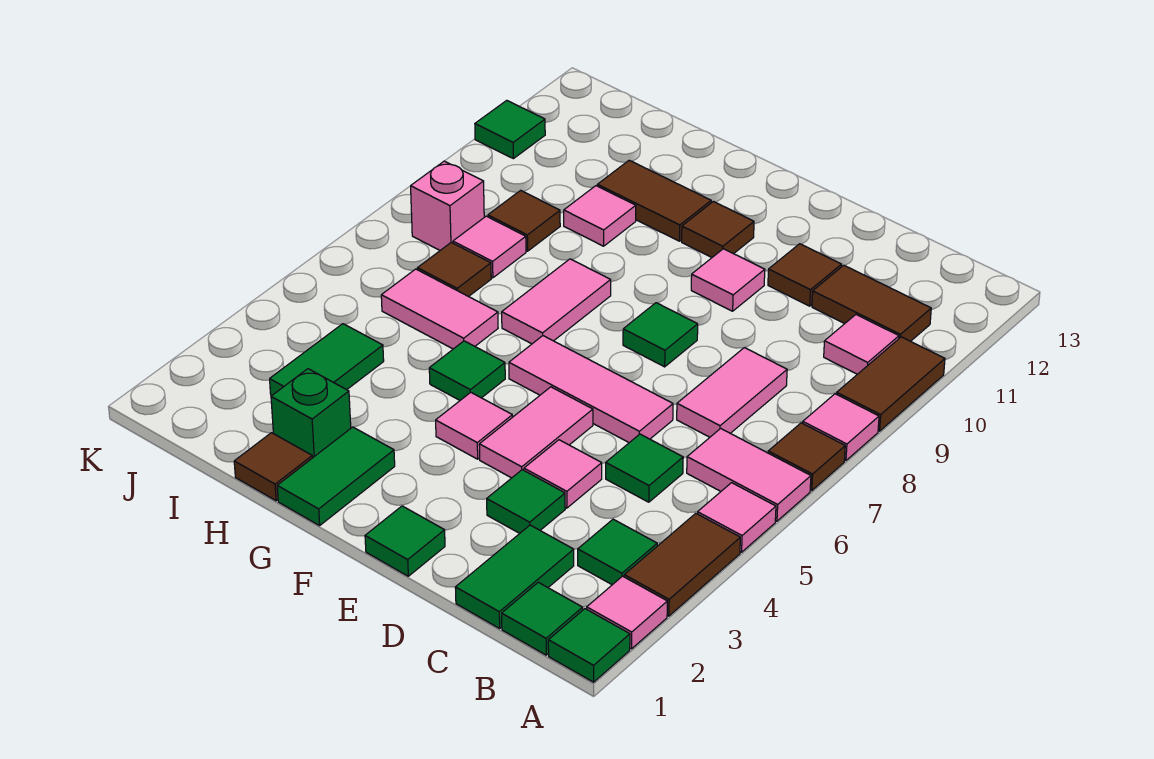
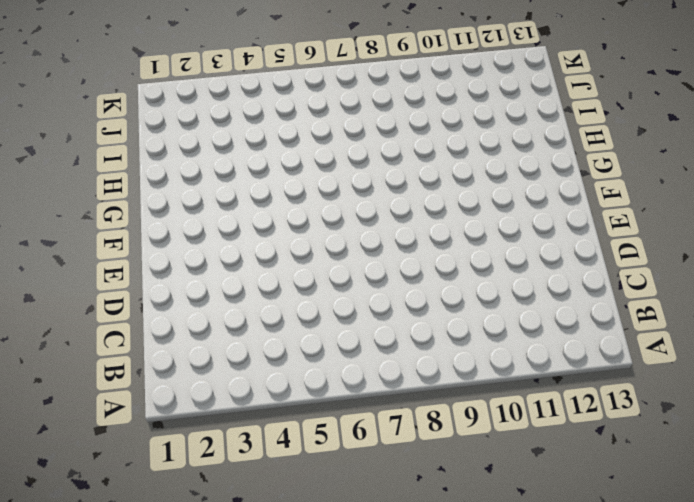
none -> green 1x1 tile [548,609,630,682]
none -> pink 1x1 tile [587,576,667,649]
none -> brown 1x2 tile [624,513,740,616]
none -> pink 1x1 tile [697,483,776,552]

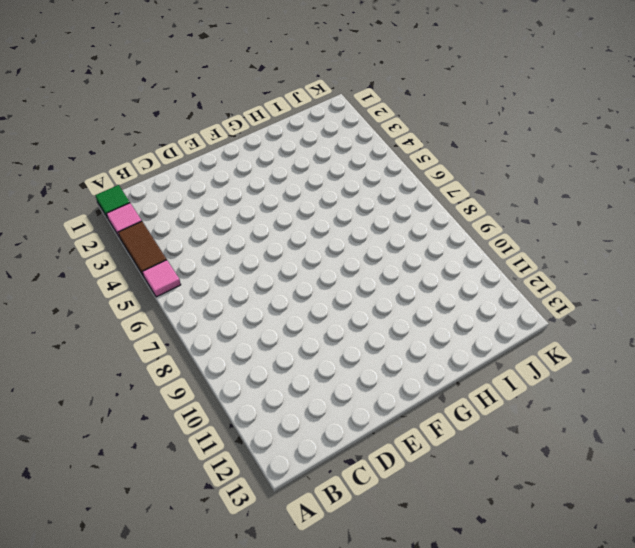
none -> pink 1x2 tile [687,428,811,521]
none -> brown 1x1 tile [768,423,845,491]
none -> pink 1x1 tile [803,394,879,461]
none -> brown 1x2 tile [837,337,945,431]

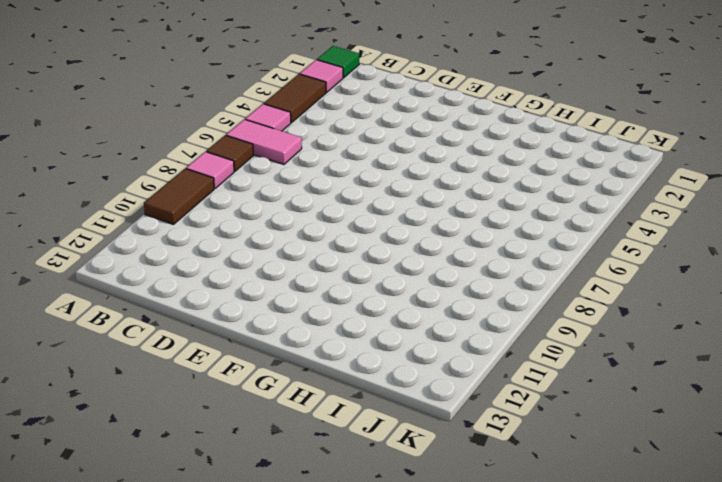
none -> green 1x1 tile [502,582,583,655]
none -> green 1x1 tile [578,519,657,585]
none -> pink 1x1 tile [824,315,899,374]
none -> brown 1x2 tile [812,265,931,341]

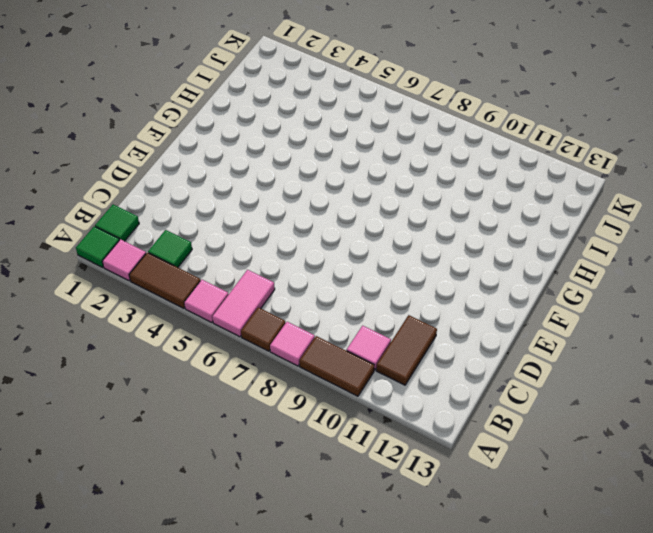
none -> green 1x2 tile [455,525,574,628]
none -> green 1x1 tile [606,434,683,502]
none -> pink 1x2 tile [677,348,787,437]
none -> green 1x1 tile [487,470,565,533]

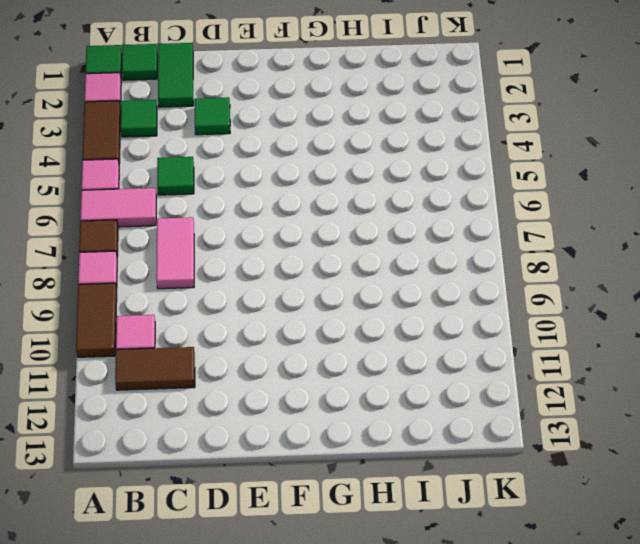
none -> pink 1x1 tile [524,440,602,508]
none -> pink 1x3 tile [509,336,673,443]
none -> brown 1x1 tile [768,244,842,306]
none -> green 1x1 tile [365,506,445,576]

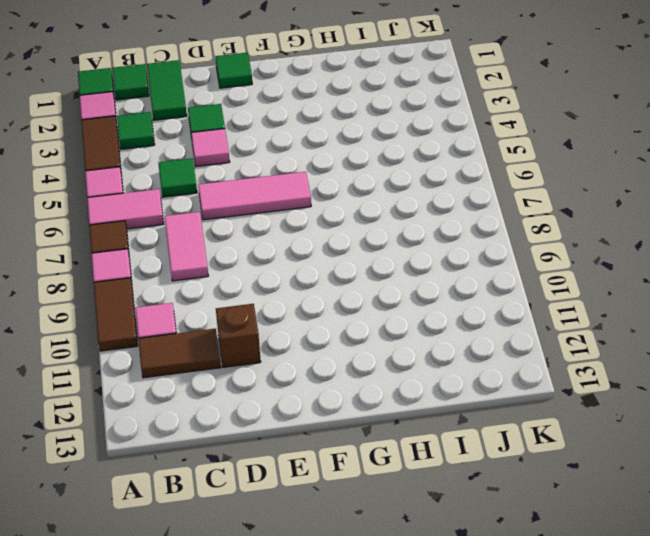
brown 1x1 brick [216,304,261,367] -> brown 1x1 tile [768,244,842,306]
none -> pink 1x2 tile [479,387,593,478]
none -> green 1x1 tile [623,303,698,367]
none -> pink 1x1 tile [691,249,765,311]
none -> pink 1x1 tile [436,392,512,459]

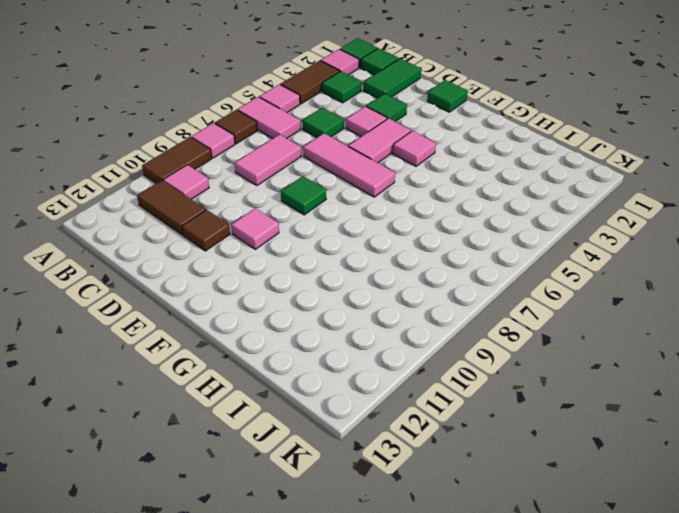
none -> brown 1x1 tile [682,201,754,257]
none -> green 1x2 tile [277,427,395,526]
none -> green 1x1 tile [429,341,505,400]
none -> pink 1x2 tile [502,259,611,344]

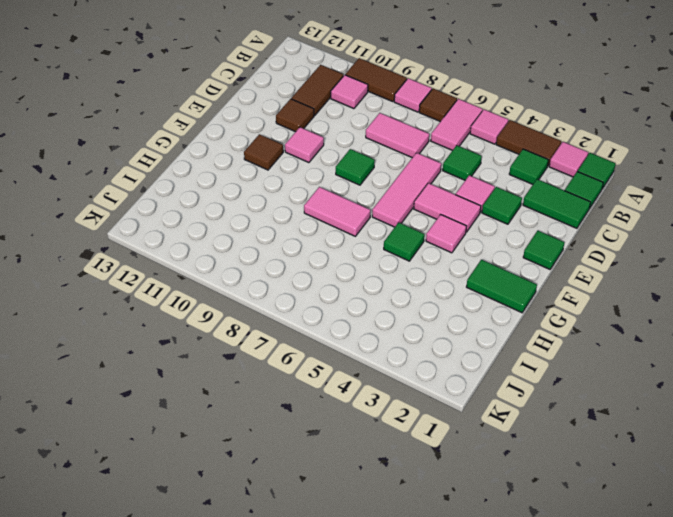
none -> brown 1x2 tile [597,160,711,241]
none -> brown 1x1 tile [234,433,312,501]
none -> green 1x1 brick [271,369,351,458]
none -> pink 1x2 tile [381,269,498,349]

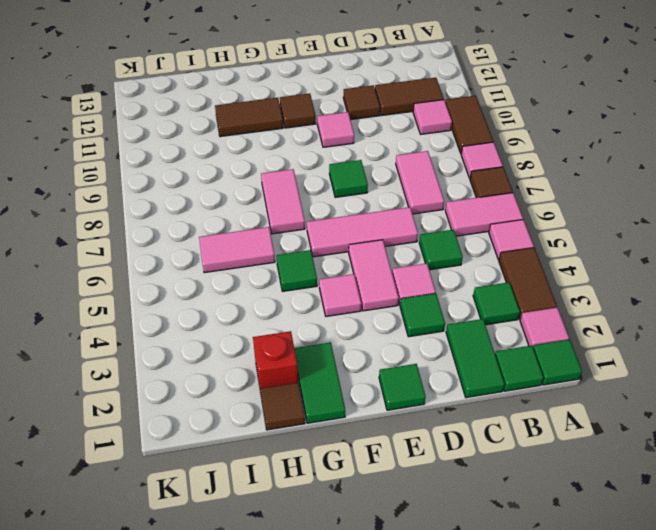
red 1x1 brick [253,331,298,388] -> green 1x1 brick [271,369,351,458]
none -> pink 1x1 tile [564,186,636,246]
none -> green 1x2 tile [270,324,384,396]
none -> brown 1x1 tile [417,242,491,297]
none -> pink 1x1 tile [453,216,526,278]

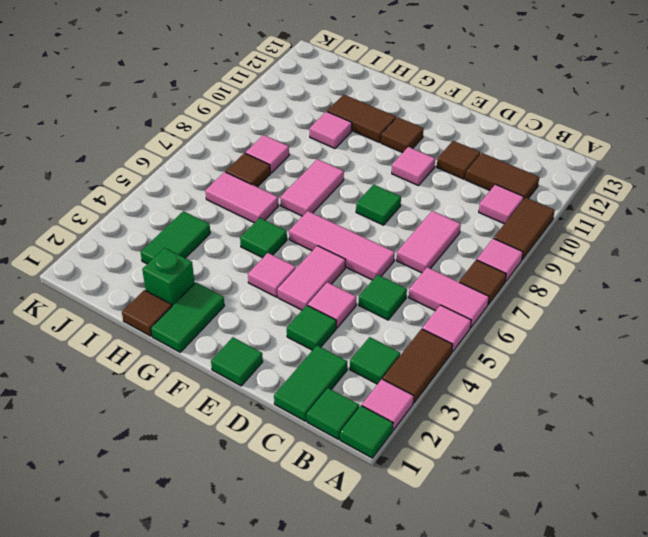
none -> brown 1x1 tile [488,190,560,251]
none -> pink 1x1 brick [411,161,484,250]
none -> green 1x1 tile [475,100,545,159]

